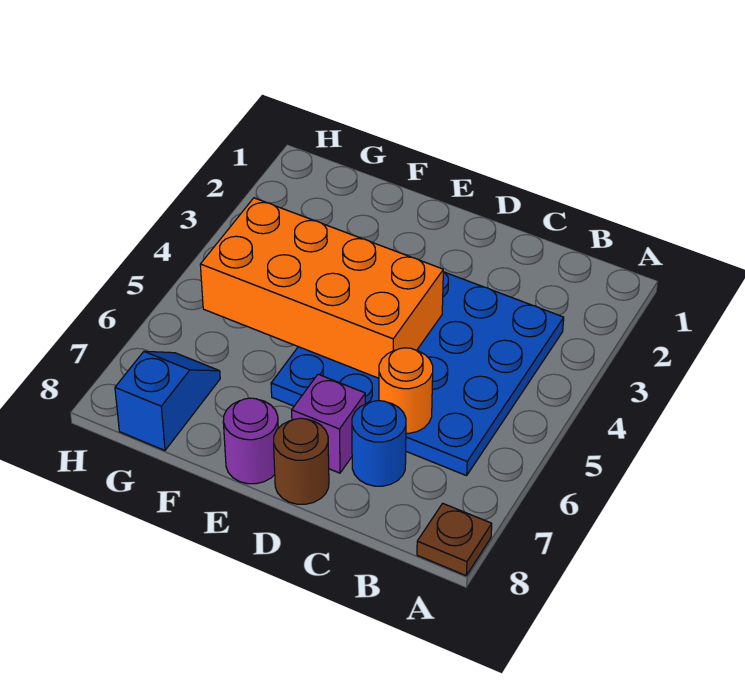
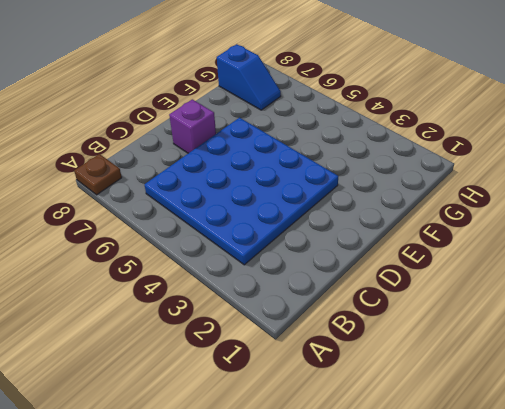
none -> blue 1x1 round brick [352,401,406,486]
none -> brown 1x1 round brick [274,418,329,504]

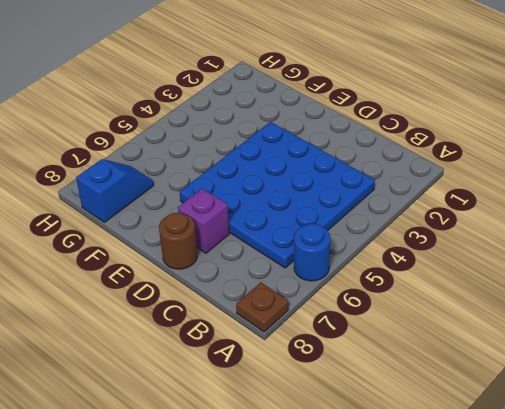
blue 1x1 round brick [294,224,330,281] -> blue 1x1 round brick moved to [352,401,406,486]
none -> purple 1x1 round brick [223,398,278,484]
none -> orange 1x1 round brick [379,348,433,433]

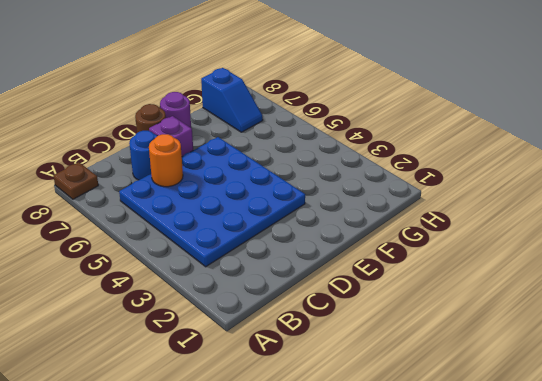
none -> orange 2x4 brick [200,198,443,378]

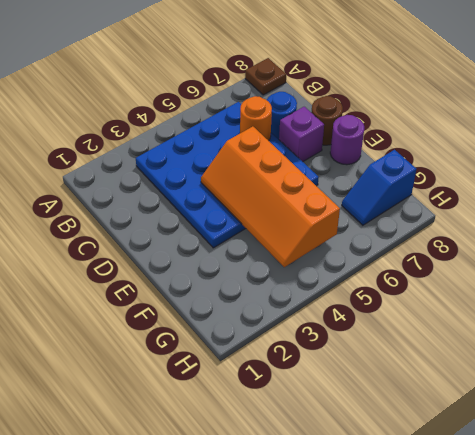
orange 2x4 slope [201,126,340,267] -> orange 2x4 brick [200,198,443,378]

